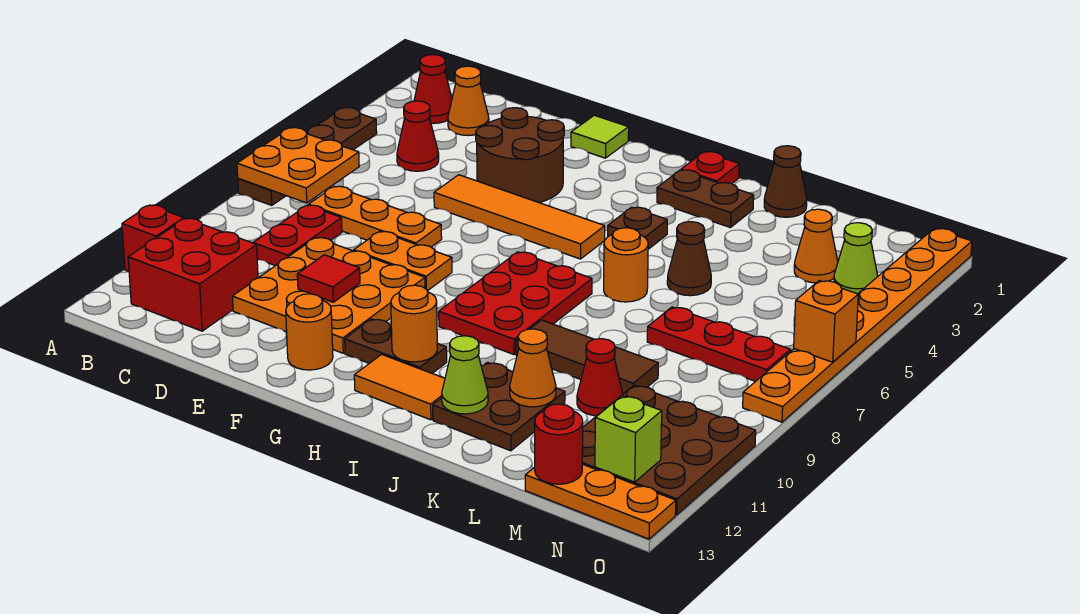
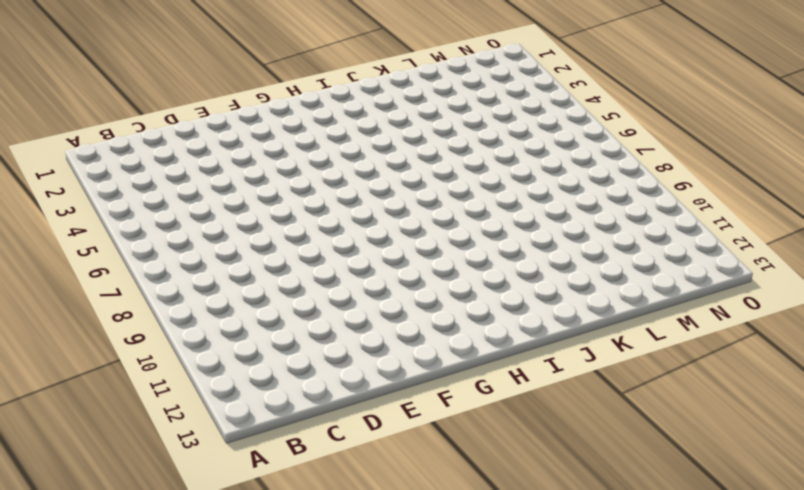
none -> brown 1x4 plate [238,108,377,205]
none -> red 1x1 brick [122,205,184,271]
none -> red 1x1 cone [414,55,452,123]
none -> red 2x2 brick [128,218,258,331]

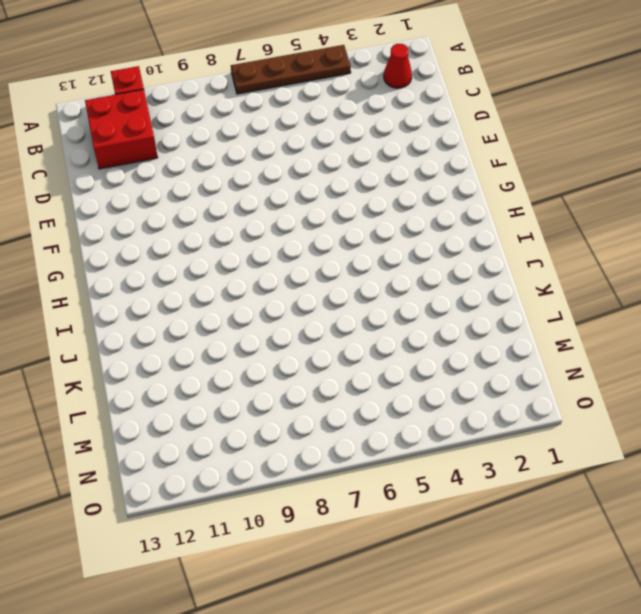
none -> orange 1x1 cone [448,66,489,136]
none -> red 1x1 cone [397,101,439,171]
none -> orange 1x3 plate [309,186,442,247]
none -> red 1x2 plate [253,205,342,266]

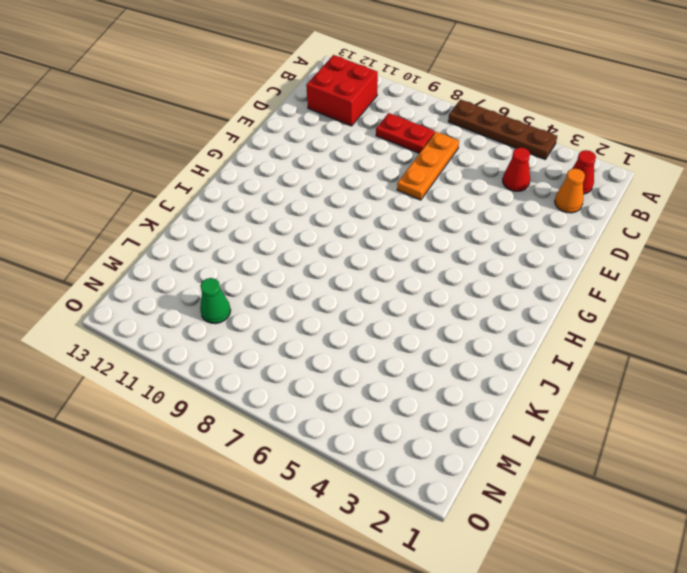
green 1x1 cone [200,278,231,324] -> brown 3x3 plate [582,385,756,515]
none -> red 1x1 brick [122,205,184,271]
none -> orange 3x3 plate [232,238,425,353]
none -> brown 2x2 round brick [476,108,564,203]
none -> orange 1x4 tile [434,175,605,259]

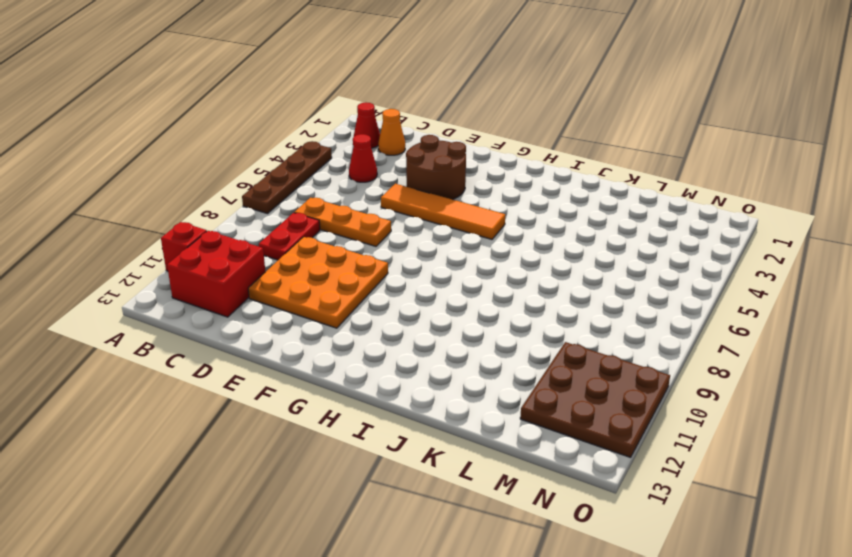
none -> orange 1x2 plate [354,231,452,291]
none -> lime 1x1 tile [571,115,629,158]
none -> orange 1x1 round brick [286,294,333,370]
none -> brown 1x2 plate [345,319,447,373]

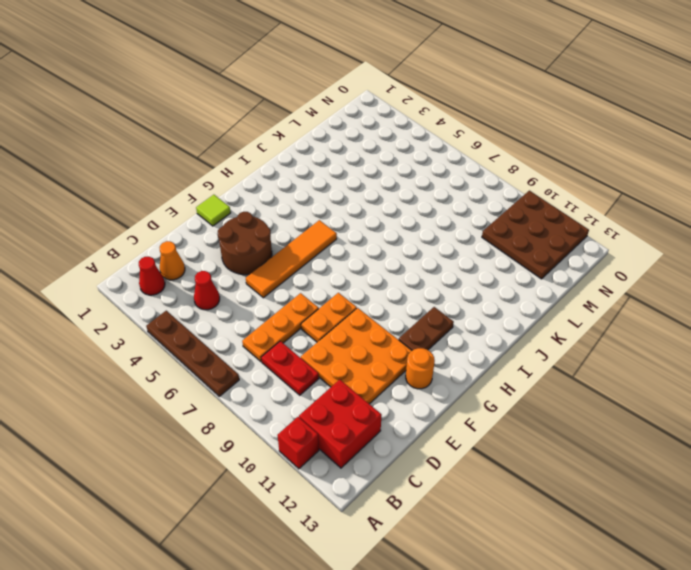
none -> red 2x3 plate [439,252,592,354]
none -> orange 1x2 tile [354,354,445,420]
none -> red 1x1 plate [681,152,739,184]
none -> brown 1x2 plate [657,170,754,228]

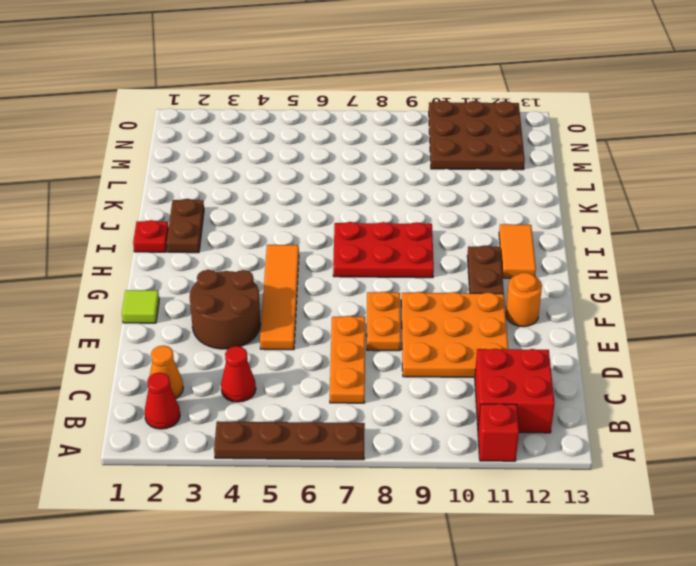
none -> red 1x2 plate [253,205,342,266]
none -> brown 1x1 plate [608,207,667,249]
none -> orange 1x1 round brick [604,228,648,302]
none -> brown 1x3 tile [516,320,658,394]

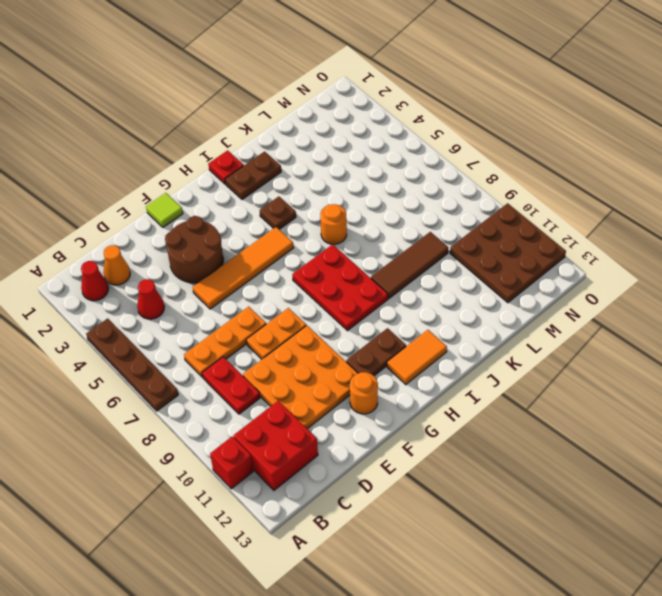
none -> brown 2x2 plate [433,362,565,451]
none -> brown 1x1 cone [764,146,807,217]
none -> brown 1x1 cone [667,222,711,296]
none -> red 1x3 plate [647,307,790,381]

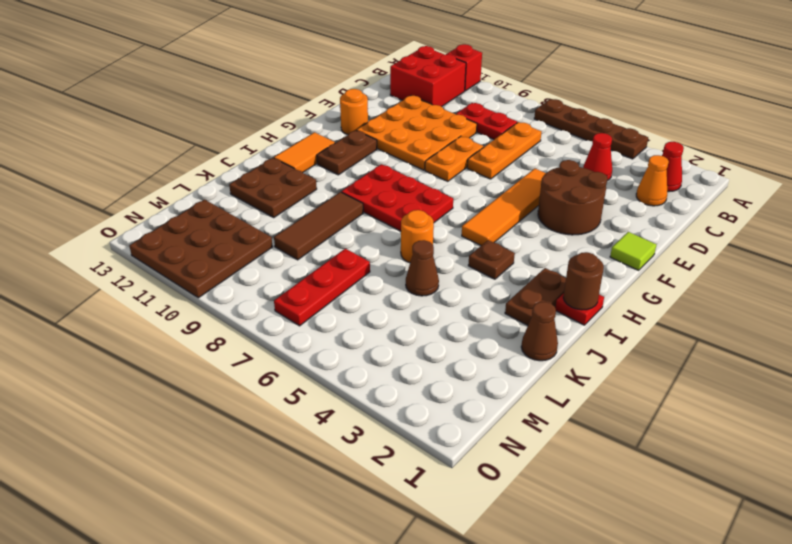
brown 1x1 round brick [563,252,604,310] -> none
none -> red 1x1 cone [577,339,623,416]
none -> orange 1x1 cone [794,209,838,283]
none -> orange 1x3 plate [525,464,676,539]
none -> lime 1x1 cone [834,223,878,294]

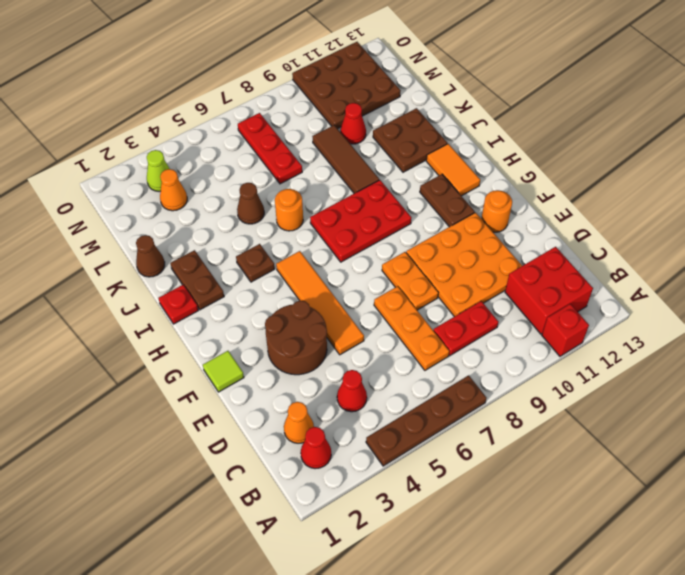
none -> orange 1x3 plate [525,464,676,539]
none -> orange 1x8 plate [743,229,972,422]
none -> orange 2x2 plate [237,128,359,203]
none -> red 1x1 tile [297,255,360,302]

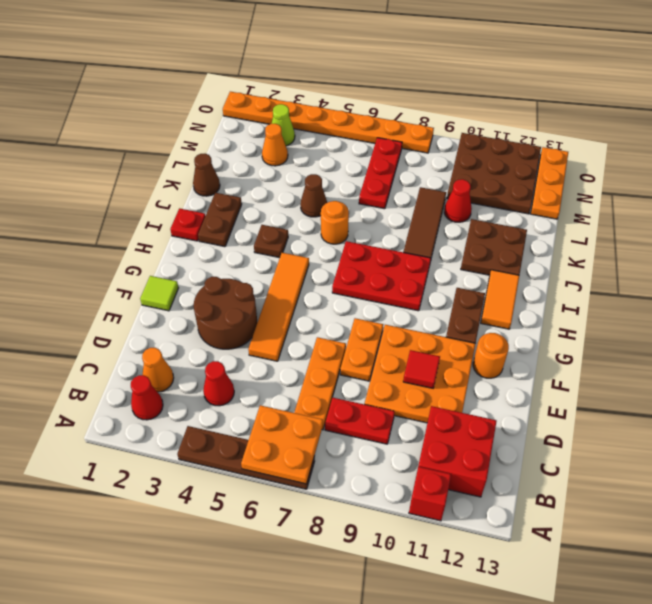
none -> orange 1x1 round brick [391,285,438,362]
none -> lime 1x1 cone [442,336,488,414]
none -> orange 1x1 cone [510,329,556,407]
none -> red 1x1 round brick [535,404,583,484]

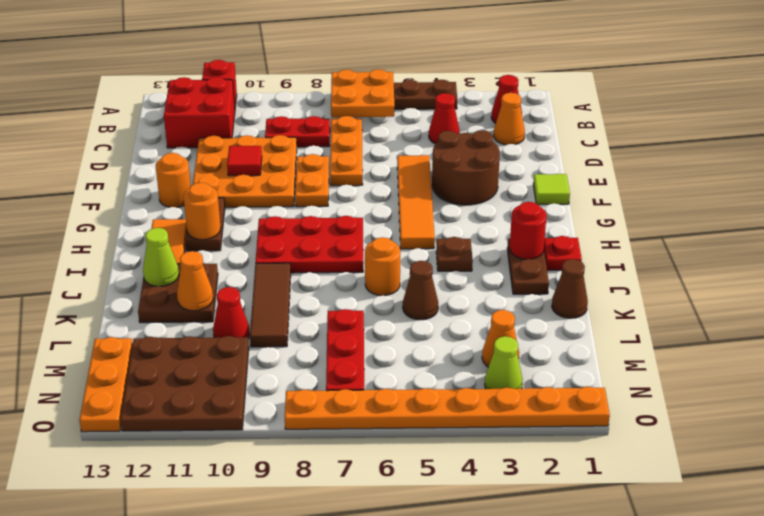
red 1x1 round brick [509,202,547,259] -> red 1x1 round brick moved to [535,404,583,484]
none -> lime 1x1 brick [595,396,662,482]
none -> orange 1x1 brick [794,281,858,362]

